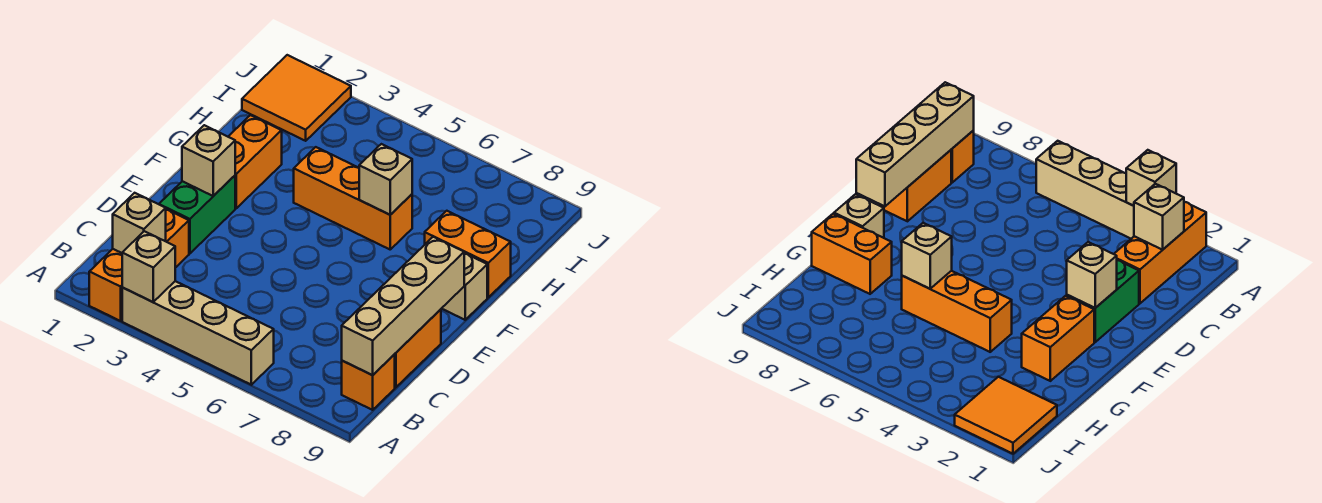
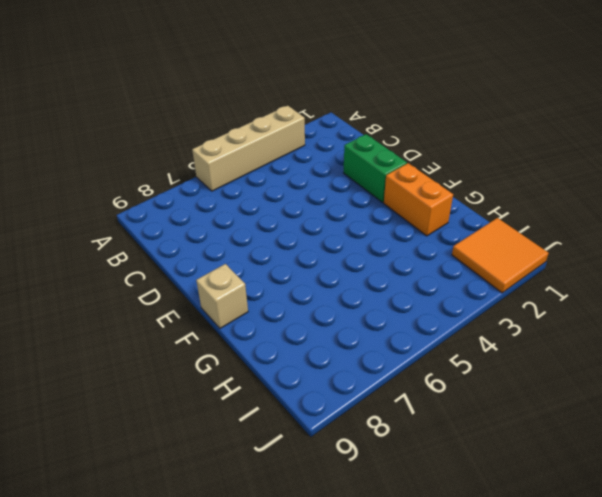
none -> orange 1x3 brick [89,209,189,321]
none -> orange 1x1 brick [342,354,395,410]
none -> orange 1x2 brick [395,309,441,387]

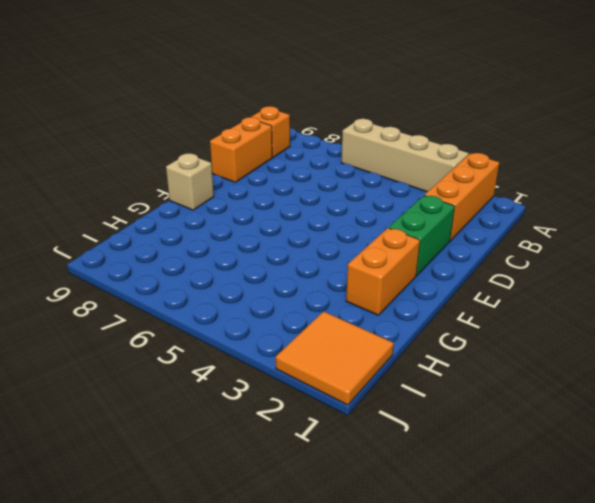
none -> orange 1x3 brick [294,147,412,249]
none -> orange 1x2 brick [425,211,511,297]
none -> tan 1x1 brick [122,231,175,302]

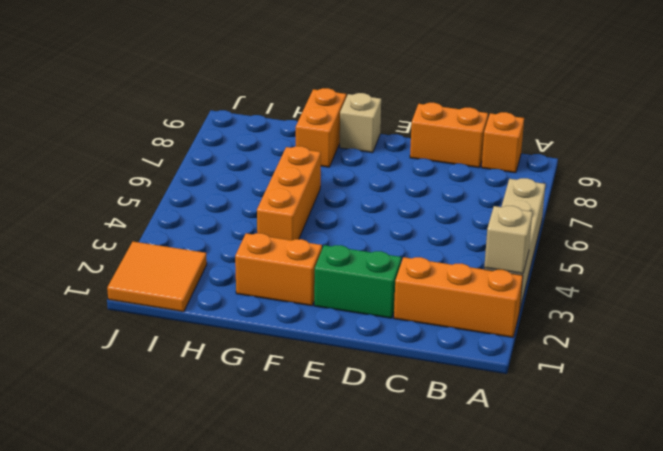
none -> tan 1x1 brick [113,193,166,253]
none -> tan 1x4 brick [342,237,464,375]
none -> tan 1x1 brick [182,125,235,196]

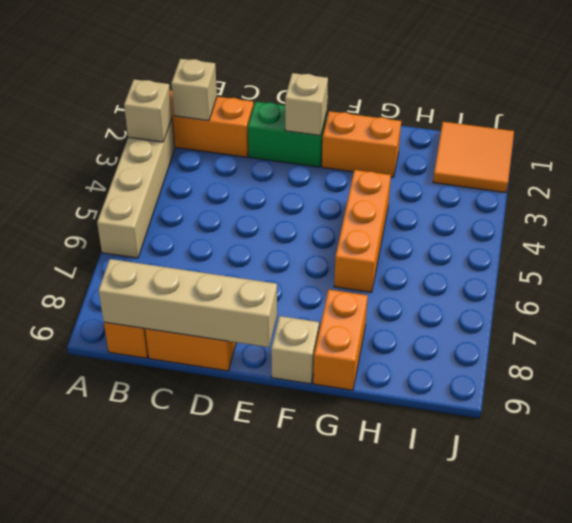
none -> tan 1x1 brick [359,144,412,215]

